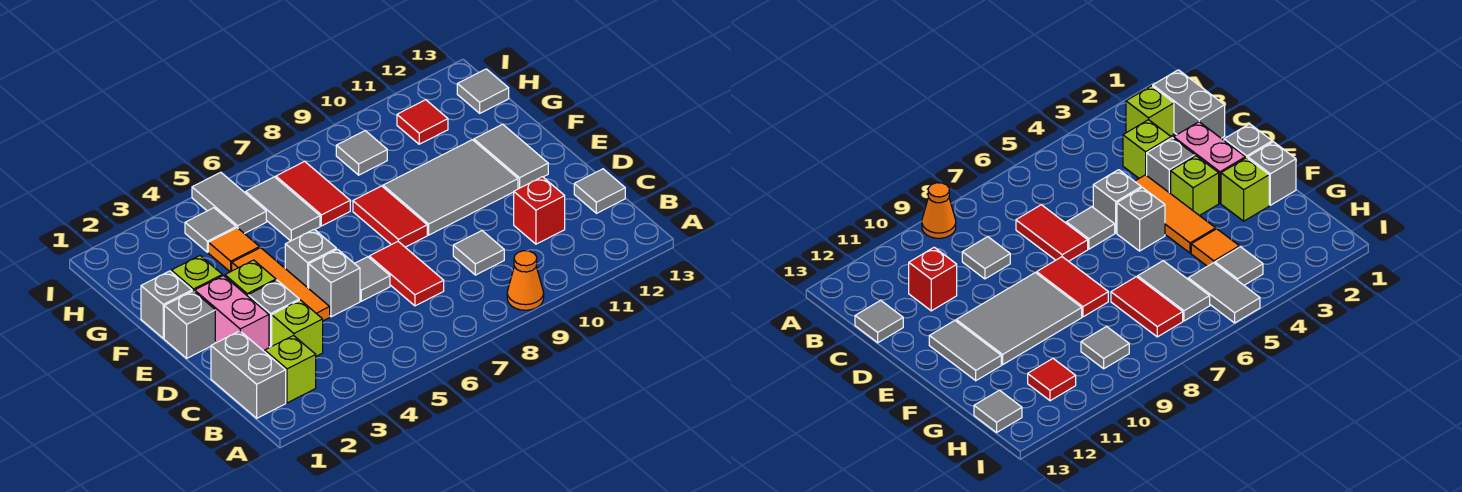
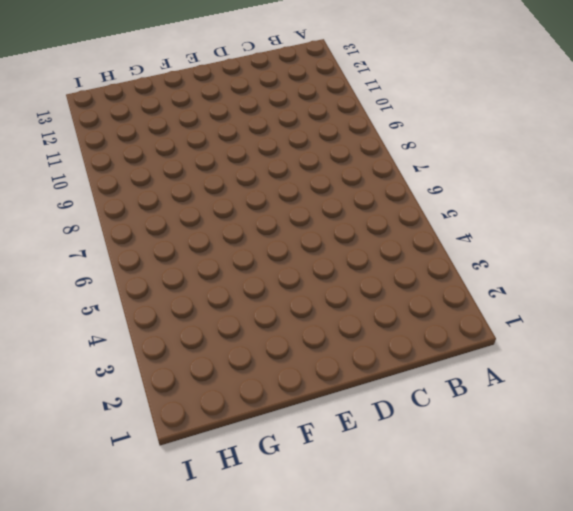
none -> orange 1x1 cone [507,251,544,310]
none -> grey 1x2 brick [211,331,286,418]
none -> lime 1x1 brick [265,336,316,403]

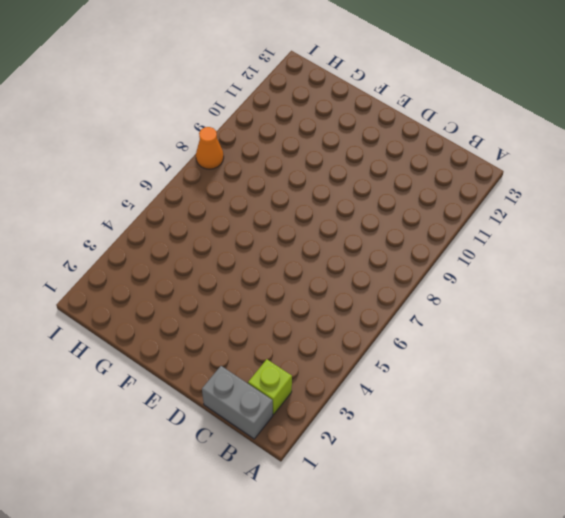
orange 1x1 cone [196,127,224,169] -> orange 1x1 cone moved to [507,251,544,310]
none -> lime 1x1 brick [272,300,323,356]
none -> red 1x2 tile [369,242,444,306]
none -> grey 1x1 tile [453,231,504,275]

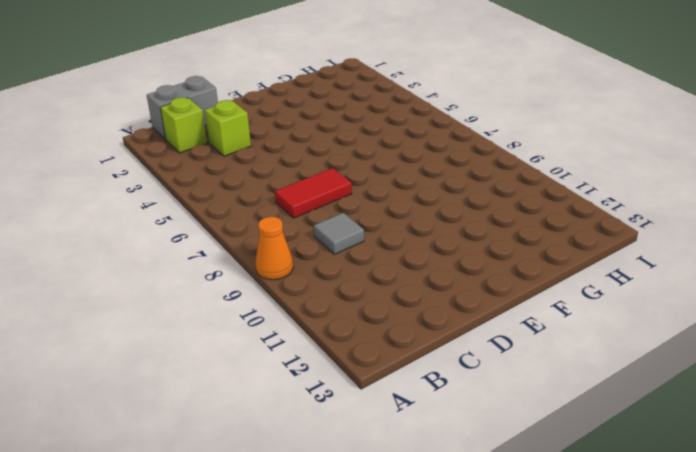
none -> red 1x1 brick [514,177,565,244]
none -> grey 1x1 tile [574,169,625,213]
none -> pink 1x2 brick [195,276,269,351]

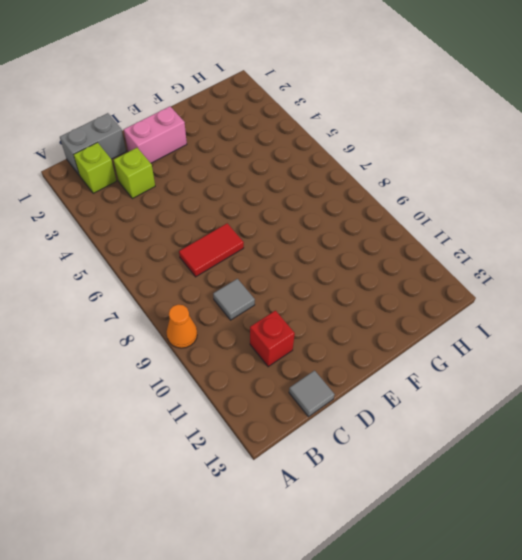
none -> grey 1x1 brick [248,280,299,347]
none -> orange 1x3 tile [232,248,330,321]
none -> grey 1x1 brick [309,249,360,317]

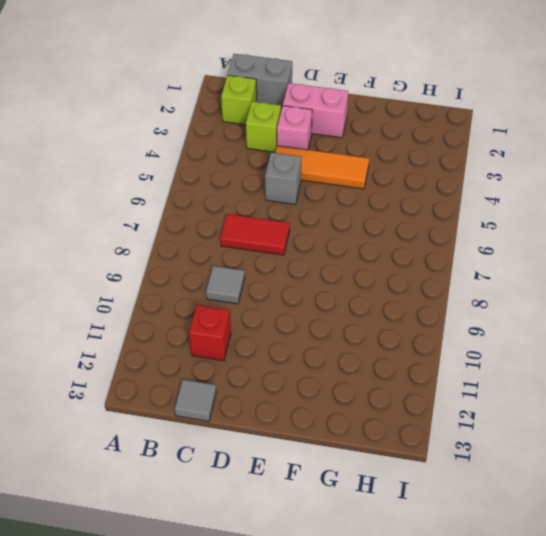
pink 1x1 brick [277,106,312,150] -> grey 1x1 brick [248,280,299,347]
none -> orange 1x1 cone [507,251,544,310]
none -> grey 1x1 tile [354,257,390,301]
none -> grey 1x1 brick [164,291,215,358]

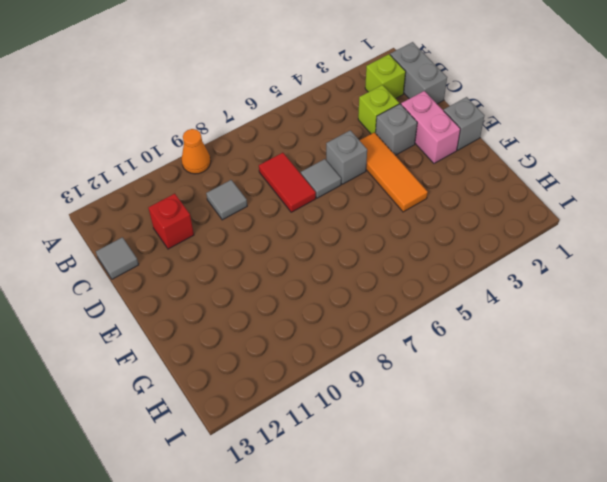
none -> lime 1x1 brick [225,260,276,296]
none -> grey 1x1 brick [285,229,336,288]
none -> red 1x2 tile [353,186,427,247]

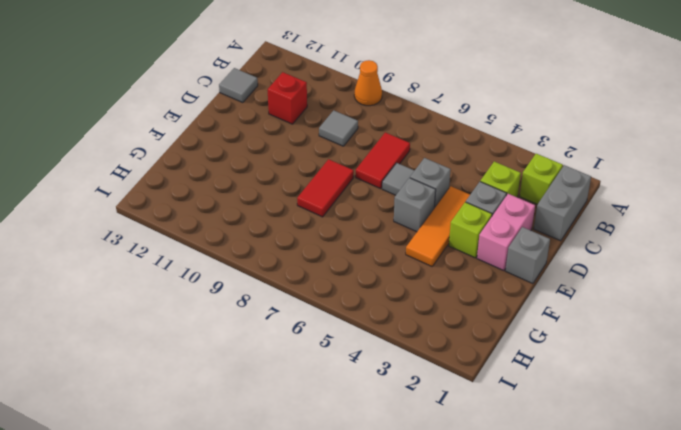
none -> grey 2x3 tile [383,140,518,235]
none -> grey 1x2 tile [474,124,548,188]
none -> grey 1x1 brick [141,271,192,338]

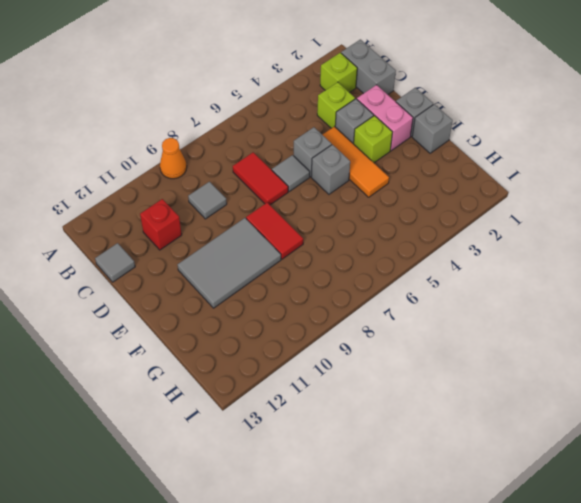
none -> grey 1x2 tile [474,124,548,188]
none -> lime 1x1 brick [171,256,222,292]
none -> orange 1x1 tile [208,228,260,272]

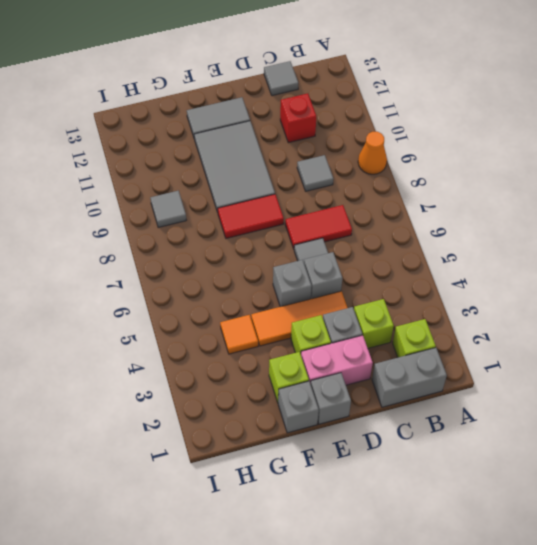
none -> grey 1x2 tile [246,177,320,241]
none -> red 1x2 tile [276,161,350,226]
none -> grey 1x1 tile [185,208,236,252]

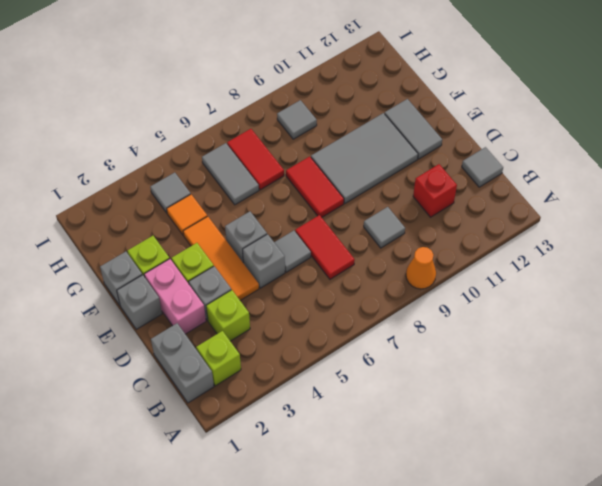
none -> grey 1x2 tile [192,172,266,234]
none -> red 1x1 tile [397,100,448,144]
none -> grey 1x1 tile [457,69,509,113]

